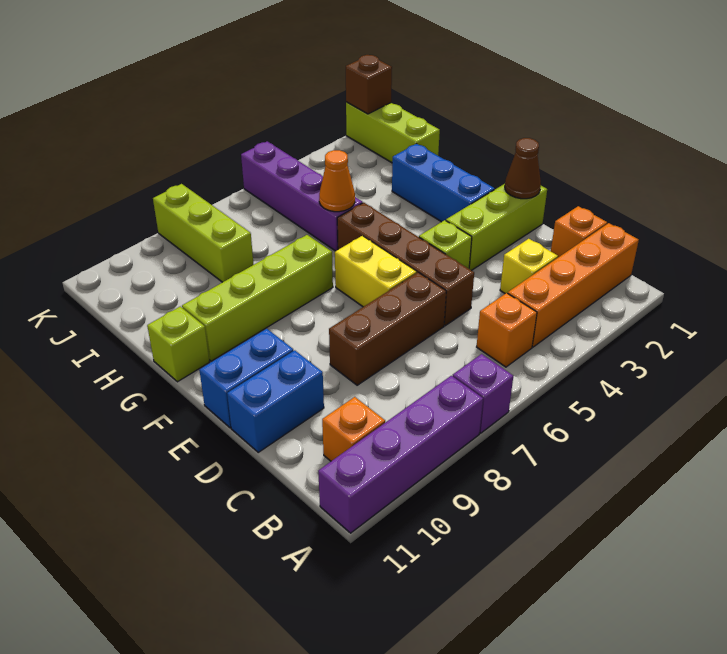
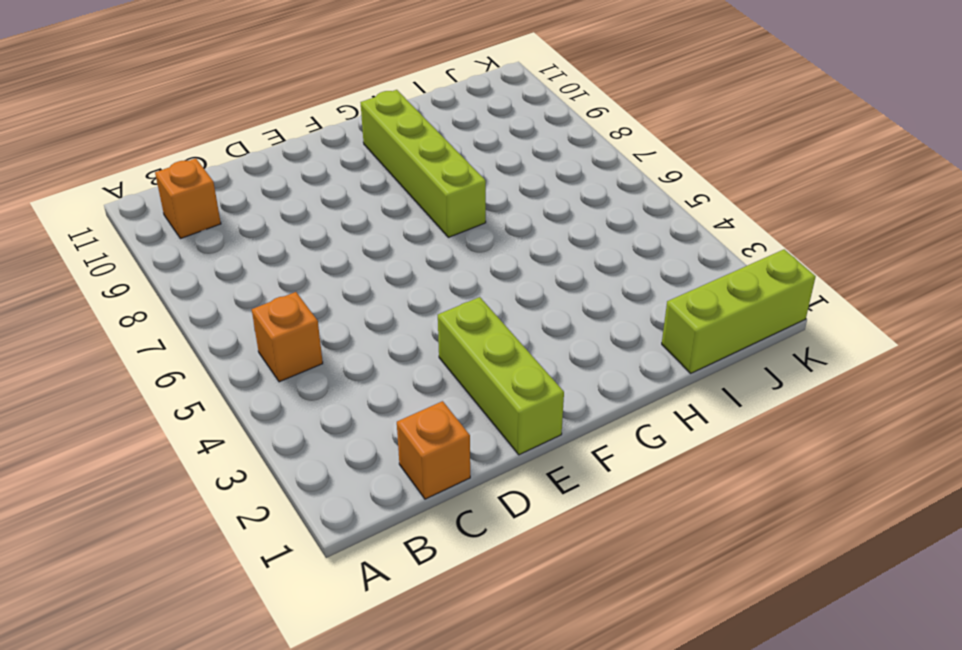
none -> purple 1x1 brick [453,354,513,433]
none -> purple 1x4 brick [318,376,483,533]
none -> orange 1x4 brick [508,223,639,347]

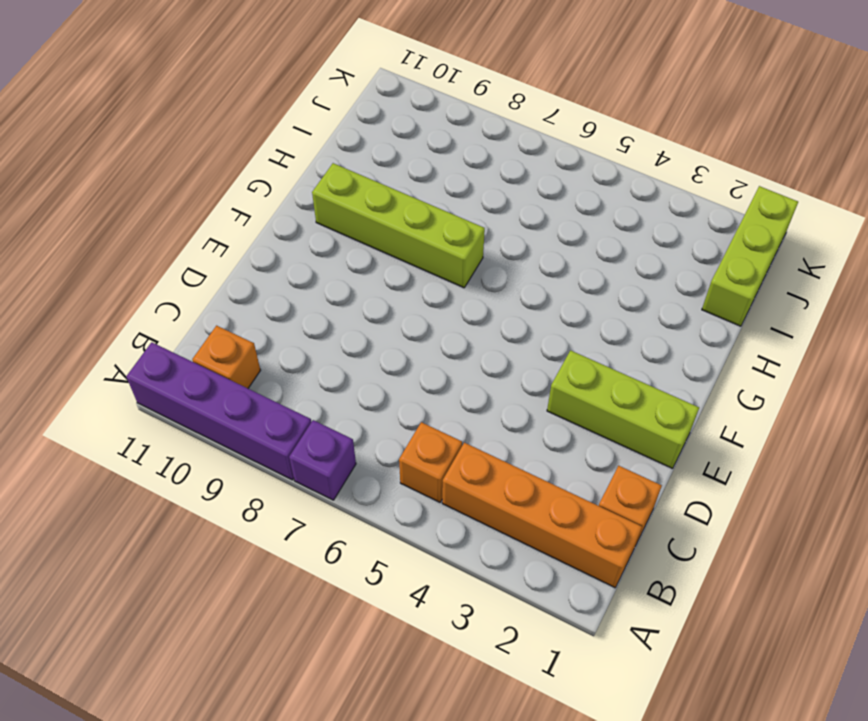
none -> yellow 1x1 brick [500,239,558,294]
none -> brown 1x4 brick [337,203,474,326]
none -> brown 1x3 brick [329,272,446,385]

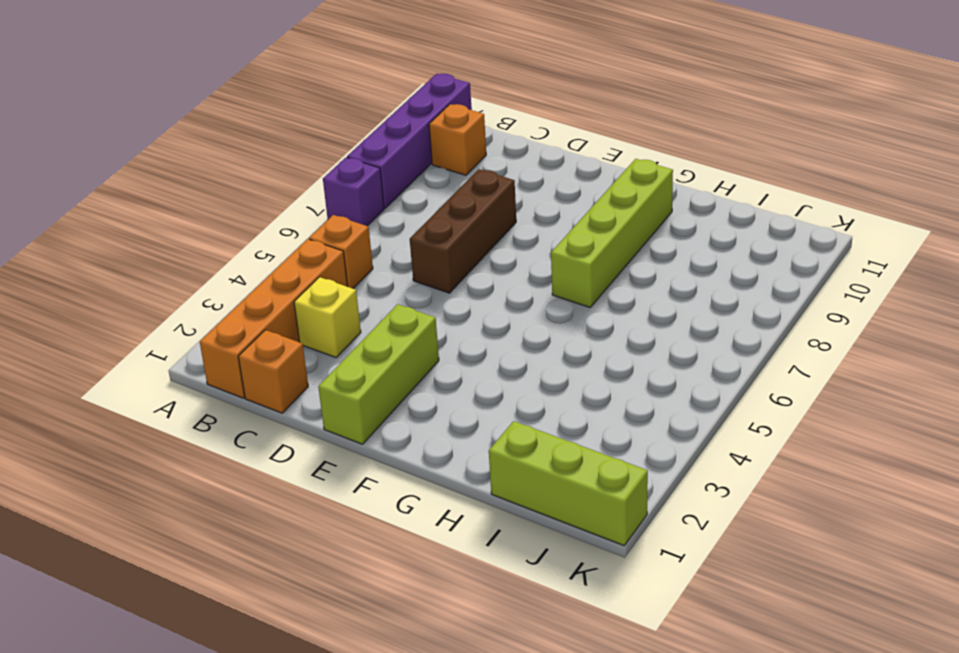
none -> brown 1x4 brick [337,203,474,326]
none -> blue 1x2 brick [227,350,324,452]
none -> lime 1x1 brick [419,220,472,269]

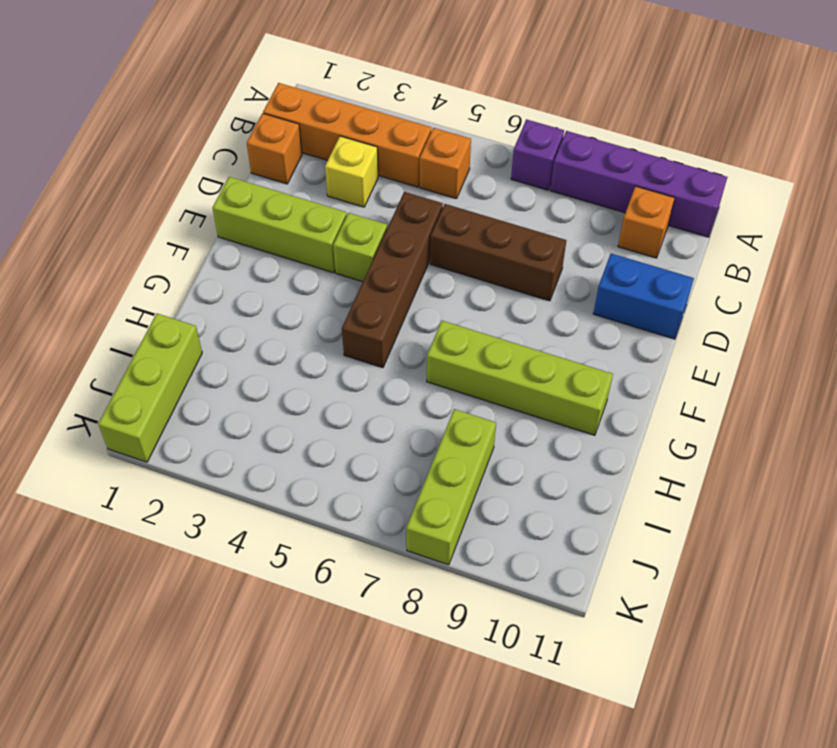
none -> yellow 1x2 brick [335,236,417,307]
none -> blue 1x2 brick [199,329,293,428]
none -> blue 1x3 brick [392,144,495,222]

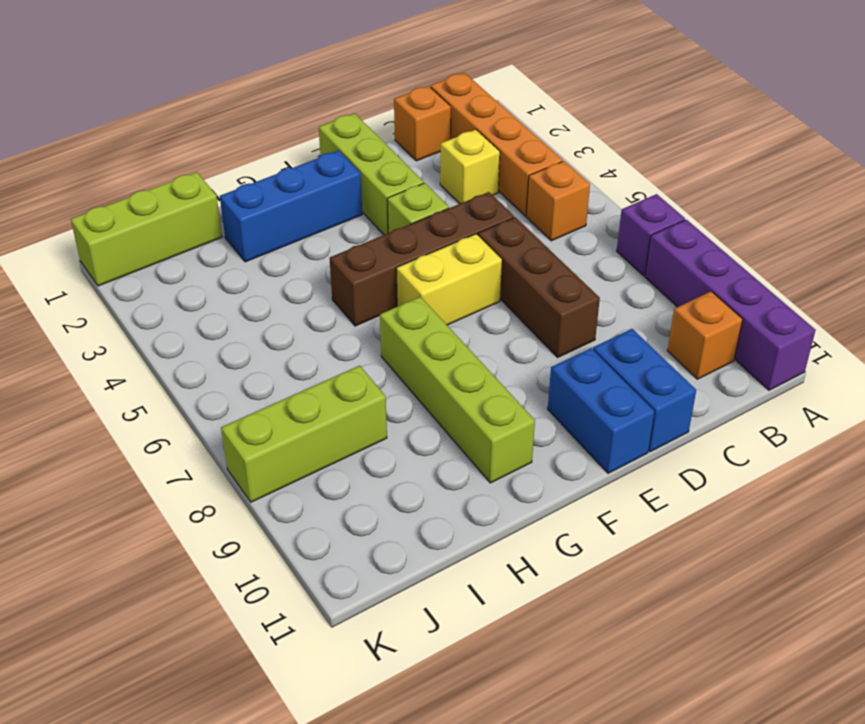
none -> lime 1x1 brick [147,307,209,382]
none -> purple 1x4 brick [241,141,363,251]
none -> brown 1x1 cone [505,138,541,199]

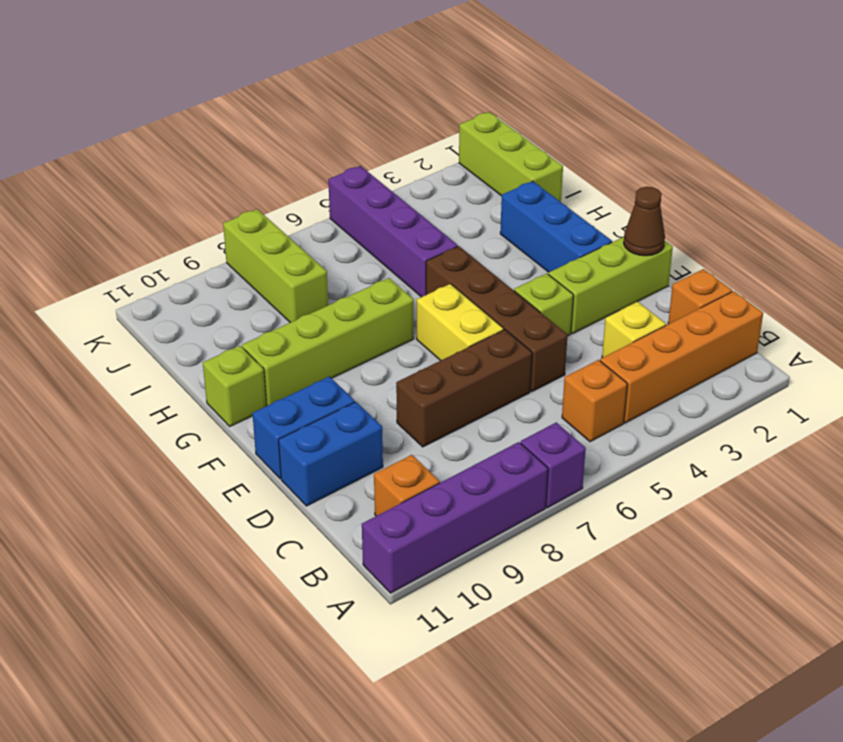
none -> orange 1x1 cone [319,150,355,212]
none -> brown 1x1 brick [346,55,392,114]

